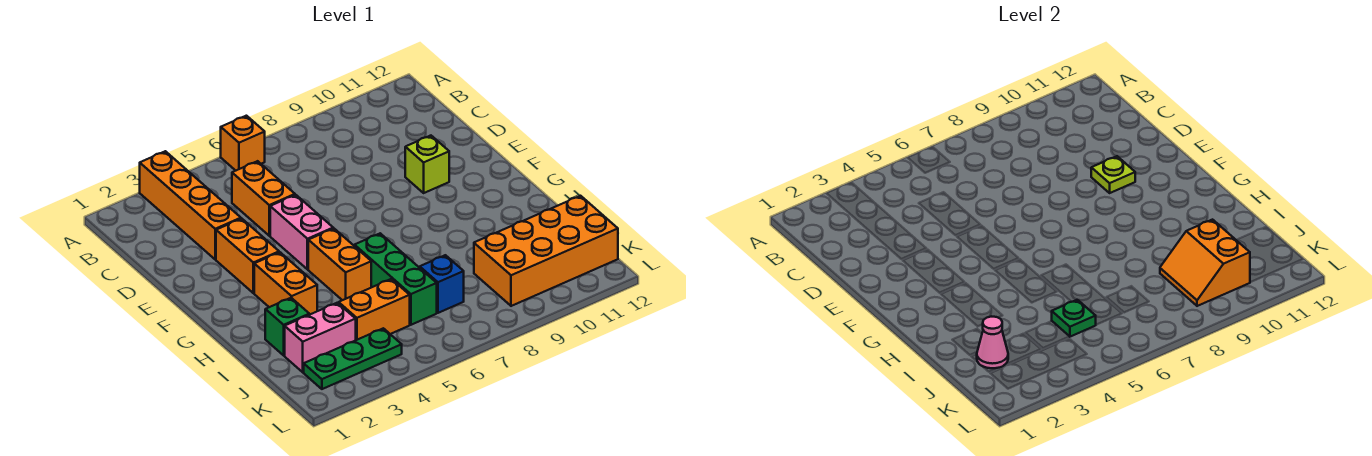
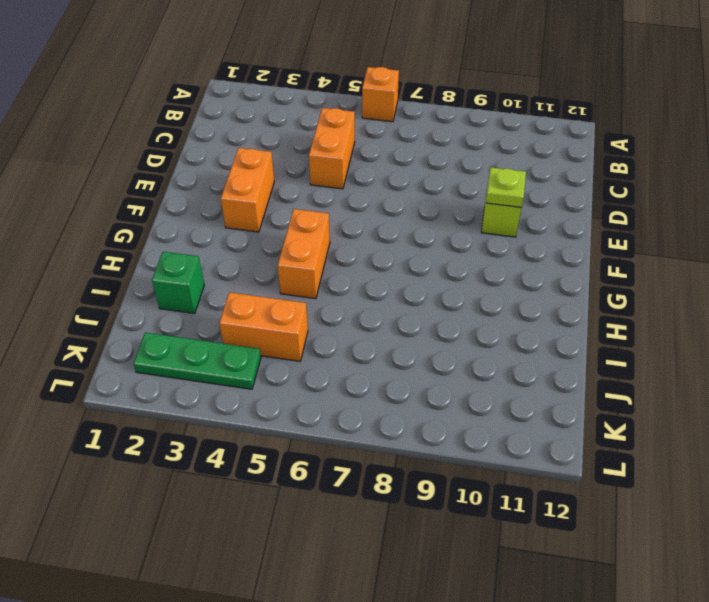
none -> orange 1x4 brick [140,151,241,259]
none -> pink 1x2 brick [270,195,333,269]
none -> orange 1x2 brick [254,252,317,315]

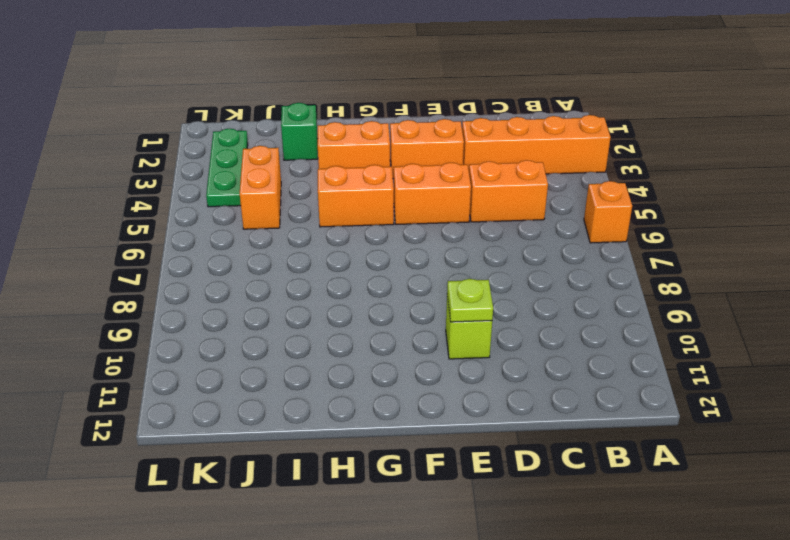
orange 1x2 brick [394,163,471,224] -> pink 1x2 brick [270,195,333,269]
none -> green 1x3 brick [355,233,437,325]
none -> pink 1x2 brick [285,303,356,372]
none -> blue 1x1 brick [420,255,464,313]

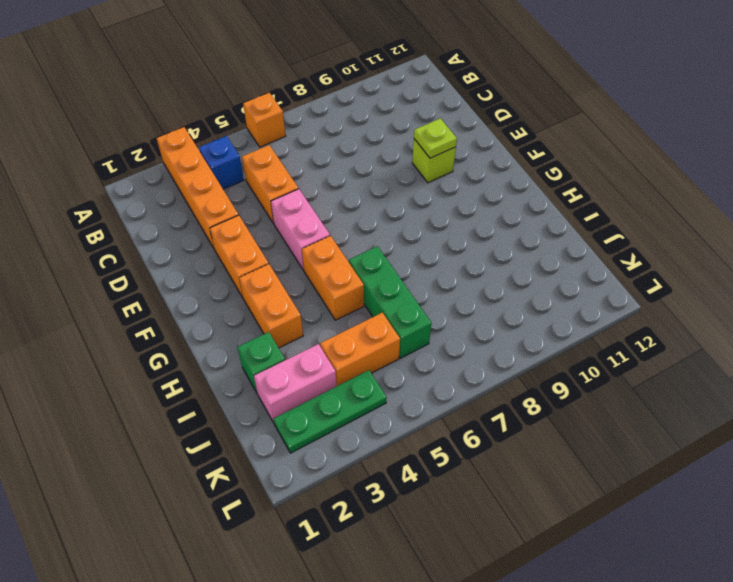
blue 1x1 brick [199,136,244,189] -> blue 1x1 brick moved to [420,255,464,313]
none -> orange 2x4 brick [474,196,618,306]
none -> pink 1x1 cone [977,317,1008,368]
none -> green 1x1 plate [1052,300,1096,337]

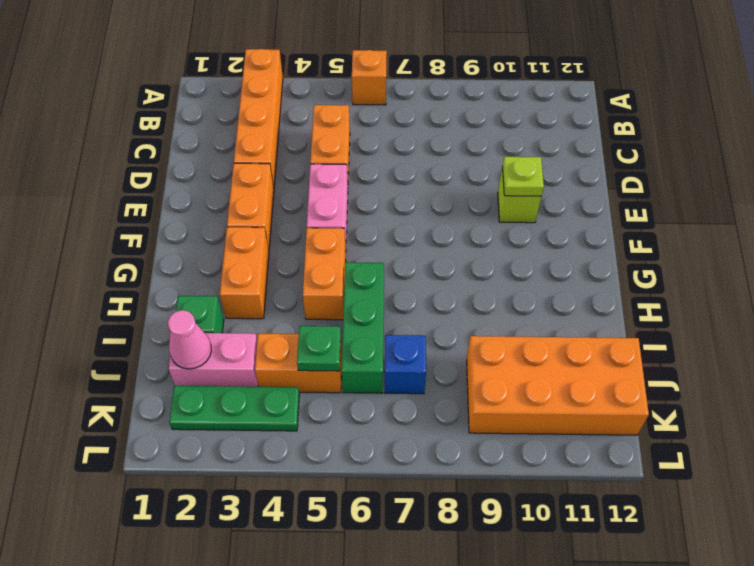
none -> orange 2x2 slope [1160,220,1250,306]

